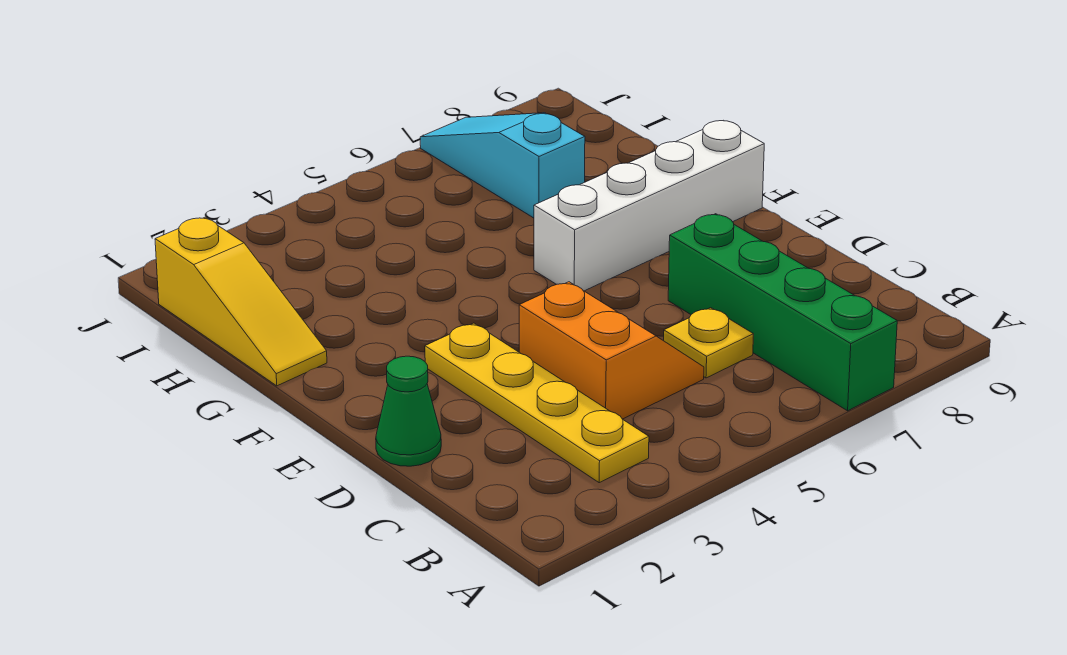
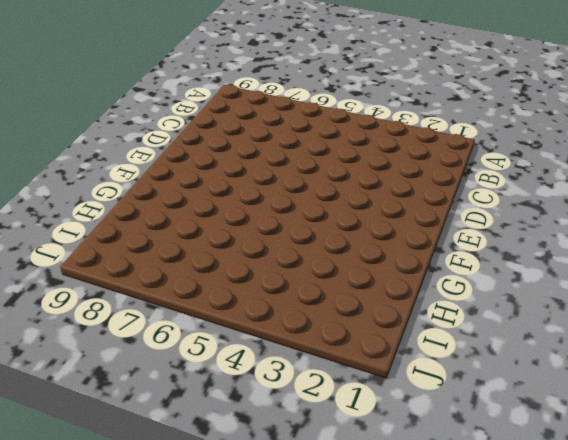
none -> green 1x4 brick [668,214,897,411]
none -> yellow 1x4 plate [425,323,649,483]

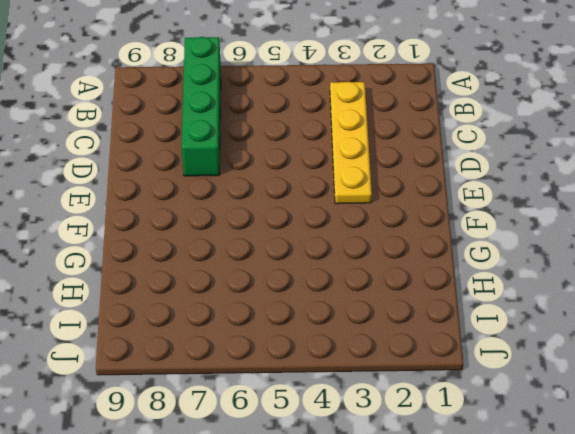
none -> orange 2x2 slope [519,282,704,419]
none -> yellow 1x1 plate [664,308,753,378]

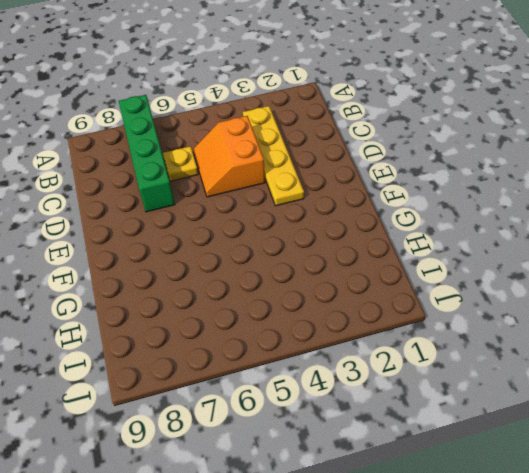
none -> green 1x1 cone [376,356,441,466]
none -> white 1x4 brick [534,121,764,291]

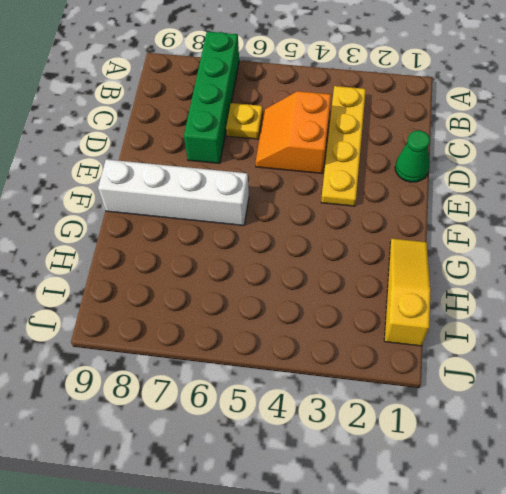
none -> cyan 1x3 slope [420,113,585,218]

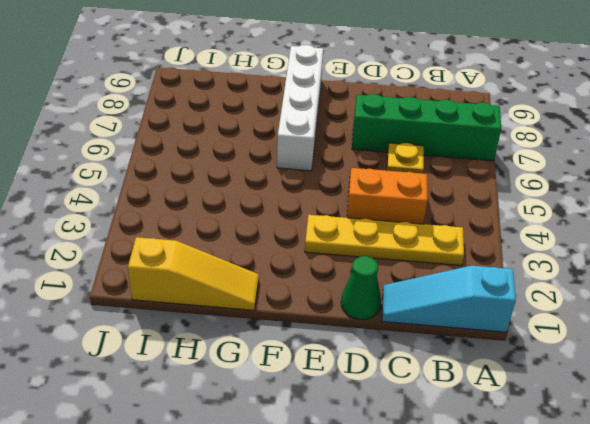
cyan 1x3 slope [382,266,516,332] -> cyan 1x3 slope moved to [420,113,585,218]

